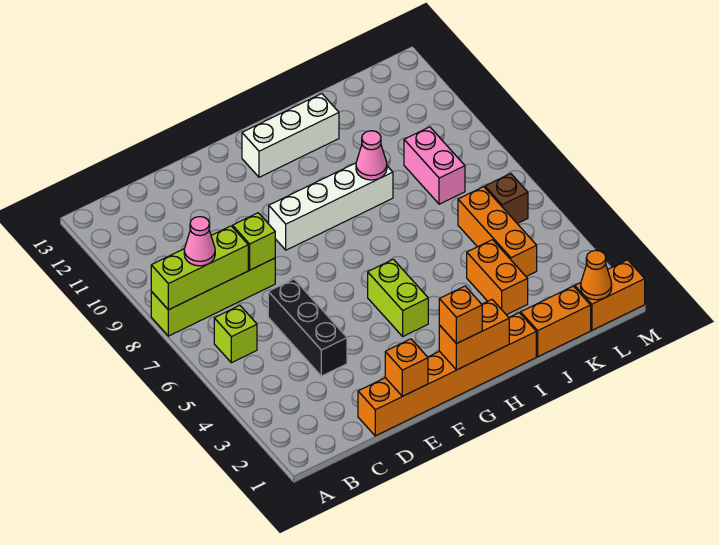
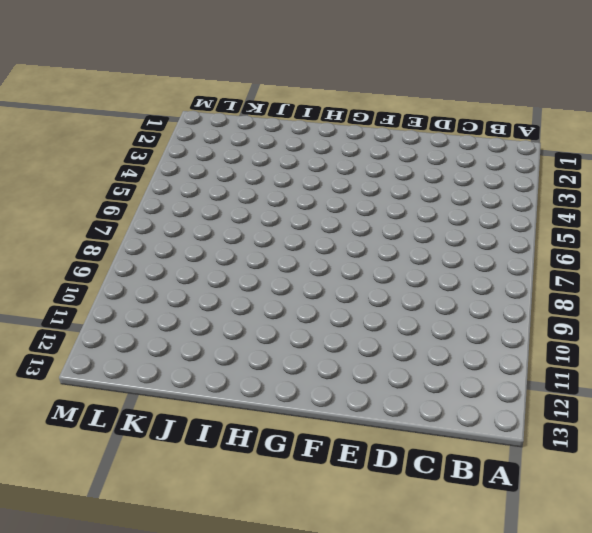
none -> lime 1x4 brick [151,258,275,336]
none -> lime 1x1 brick [214,305,257,363]
none -> orange 1x6 brick [358,313,536,436]

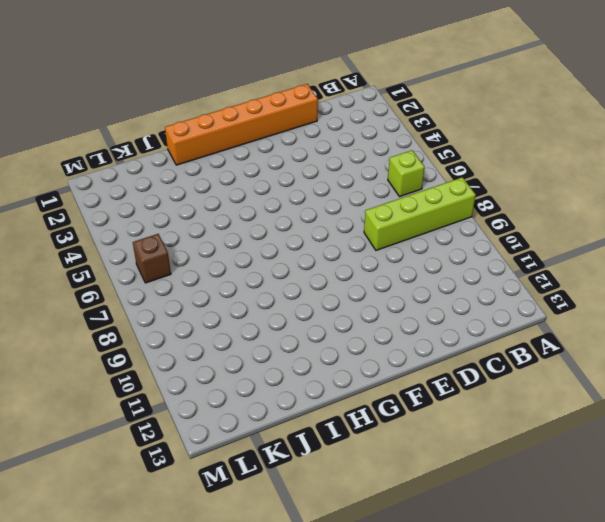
none -> black 1x3 brick [268,279,347,376]
none -> white 1x4 brick [269,163,393,250]
none -> lime 1x2 brick [368,259,428,336]

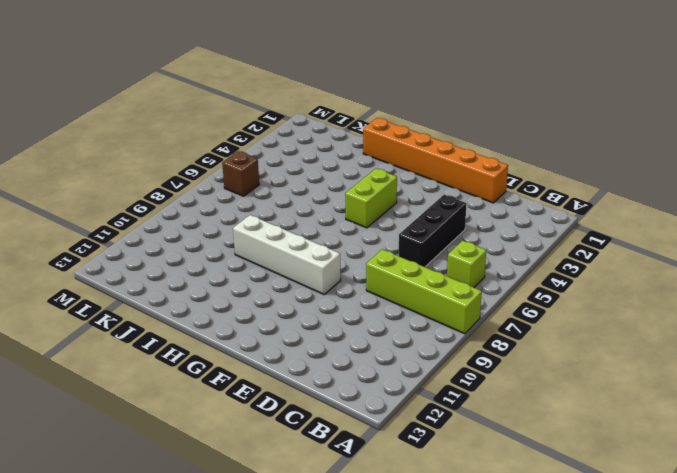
none -> white 1x3 brick [242,94,339,177]
none -> orange 1x2 brick [521,286,591,357]
none -> orange 1x2 brick [467,240,528,315]

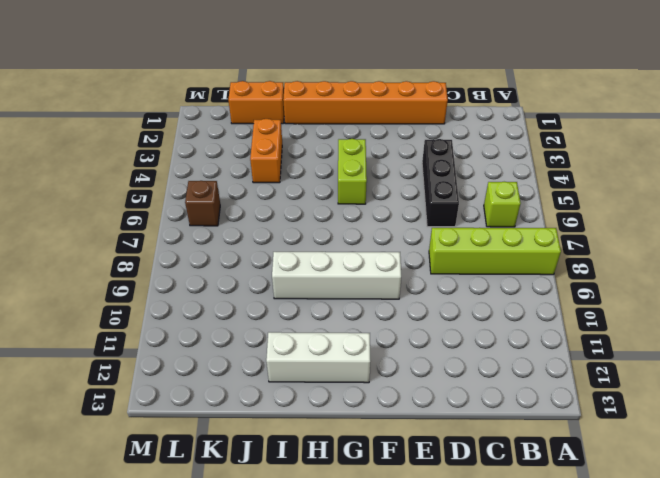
none -> orange 1x3 brick [458,187,537,276]
none -> pink 1x2 brick [404,127,465,204]
none -> orange 1x2 brick [575,260,645,330]

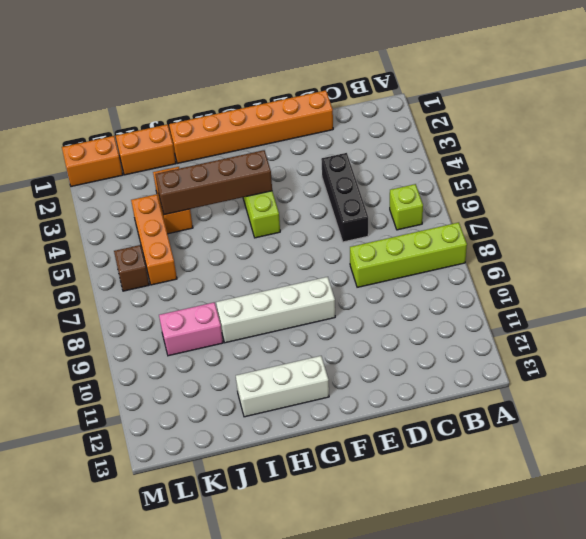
brown 1x4 brick [155,150,272,215] -> none
pink 1x2 brick [159,302,223,356] -> pink 1x2 brick turned to [404,127,465,204]
none -> lime 1x3 brick [151,226,248,310]
none -> lime 1x1 brick [233,213,275,270]
none -> orange 1x1 brick [385,339,428,396]

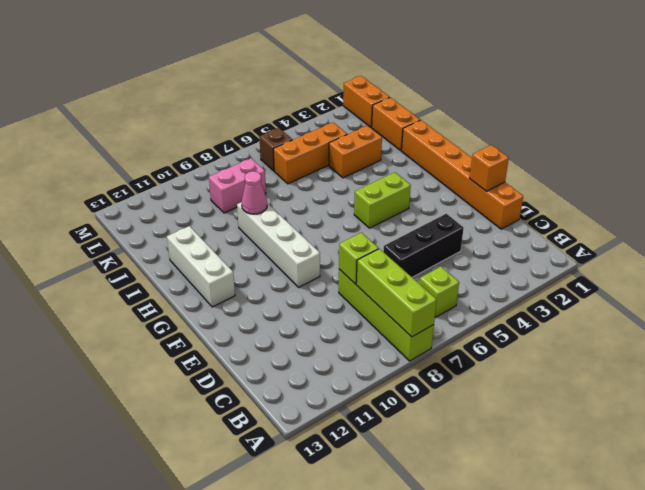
none -> orange 1x2 brick [439,300,509,370]
none -> orange 1x1 cone [581,250,612,300]
none -> pink 1x1 cone [184,217,215,266]

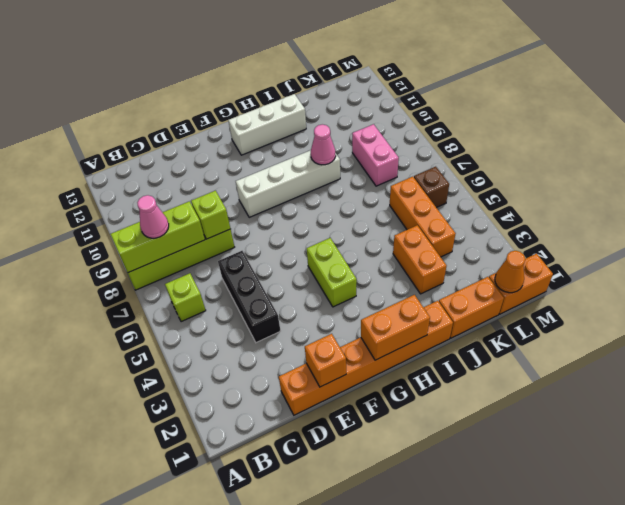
none -> orange 1x1 brick [439,286,482,344]

